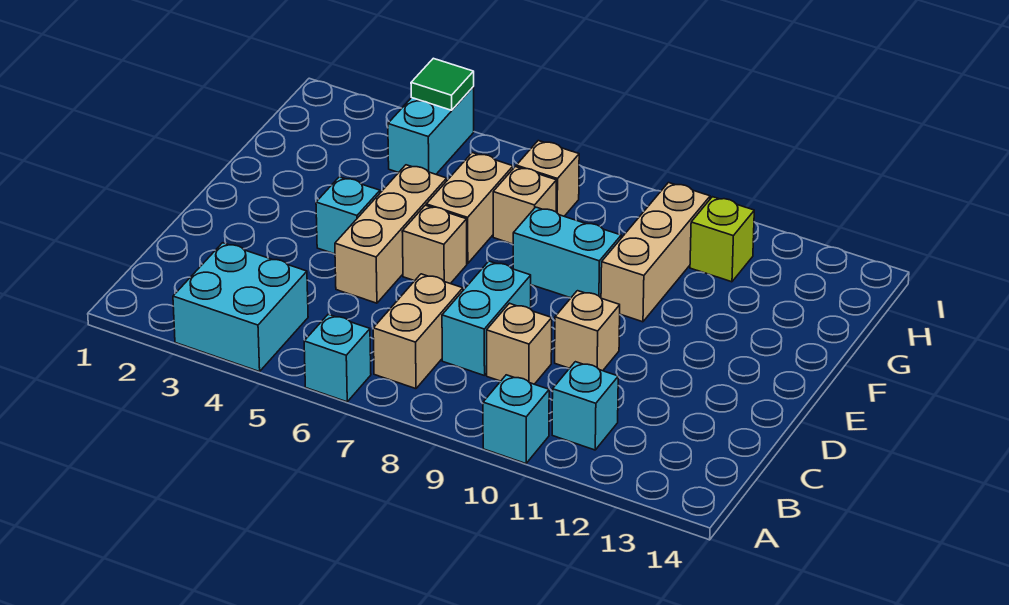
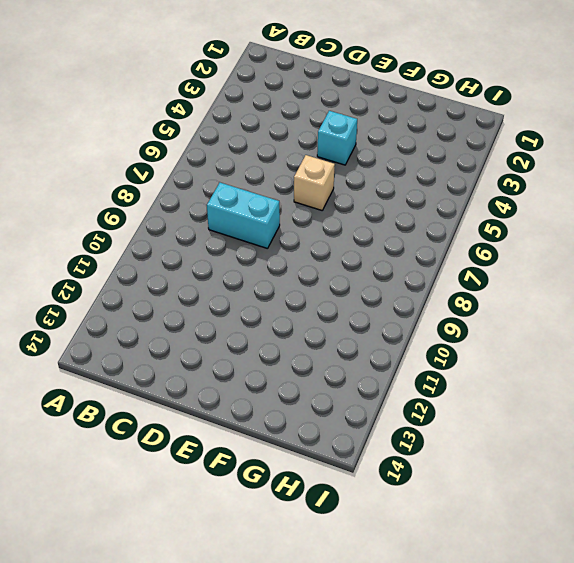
none -> cyan 2x2 brick [173,243,308,372]
none -> cyan 1x1 brick [304,314,371,402]
none -> cyan 1x1 brick [483,375,549,464]

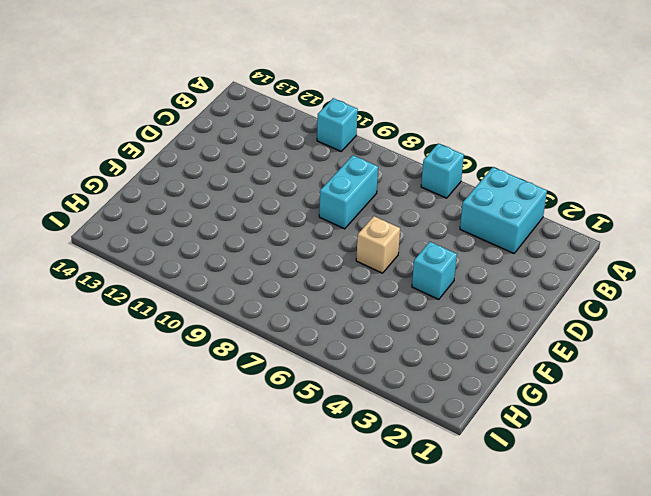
none -> tan 1x2 brick [373,274,463,389]
none -> cyan 1x1 brick [552,362,618,450]
none -> tan 1x1 brick [487,303,552,384]

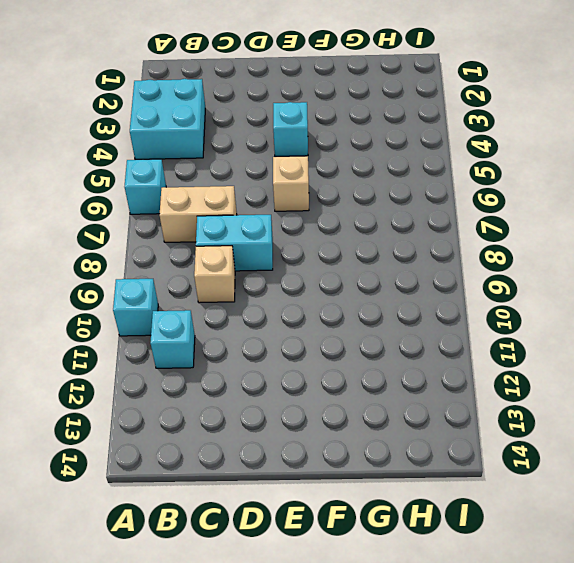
none -> tan 1x3 brick [335,165,447,303]
none -> tan 1x1 brick [555,291,620,371]
none -> tan 1x2 brick [426,153,513,264]

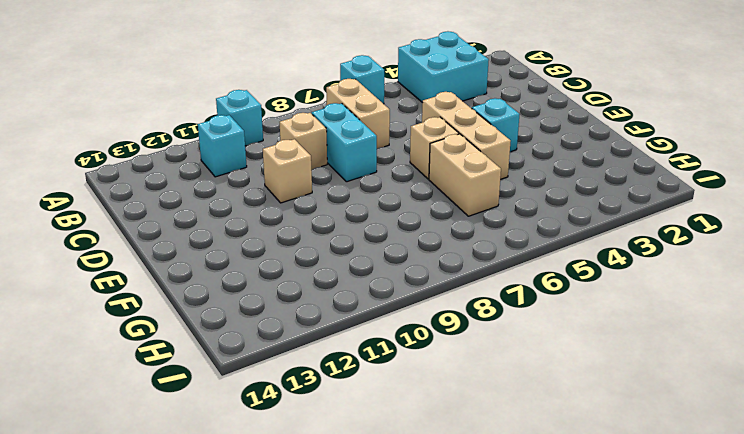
none -> cyan 1x2 brick [513,207,621,298]
none -> tan 1x3 brick [601,183,710,322]
none -> tan 1x1 brick [493,167,556,244]

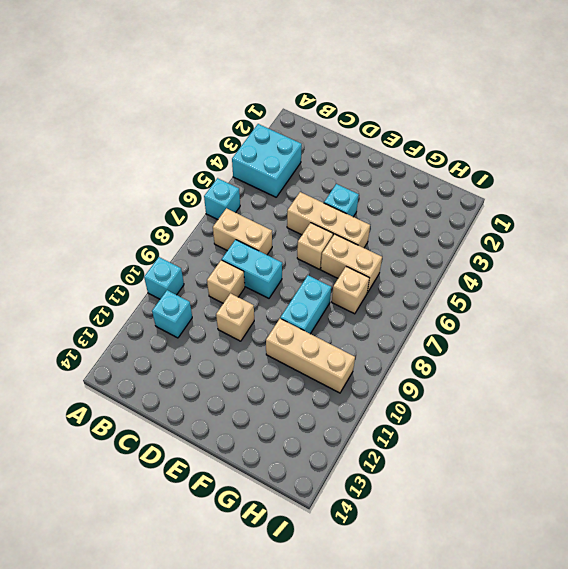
none -> cyan 1x2 brick [388,87,474,174]
none -> tan 1x1 brick [516,141,579,216]
none -> lime 1x1 brick [690,197,754,282]

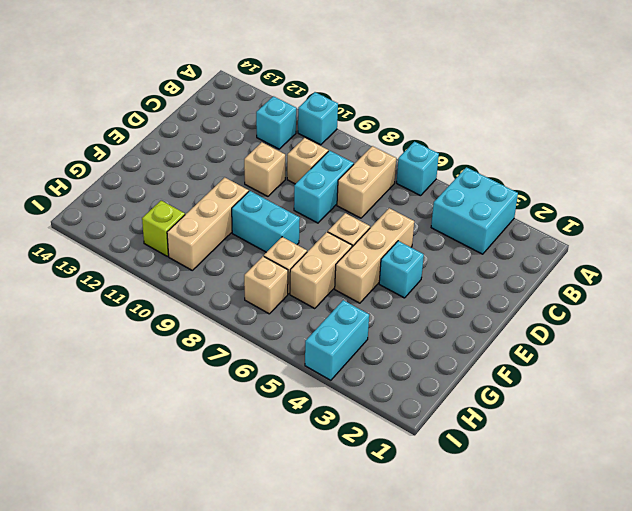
none -> green 1x1 tile [411,58,474,110]

